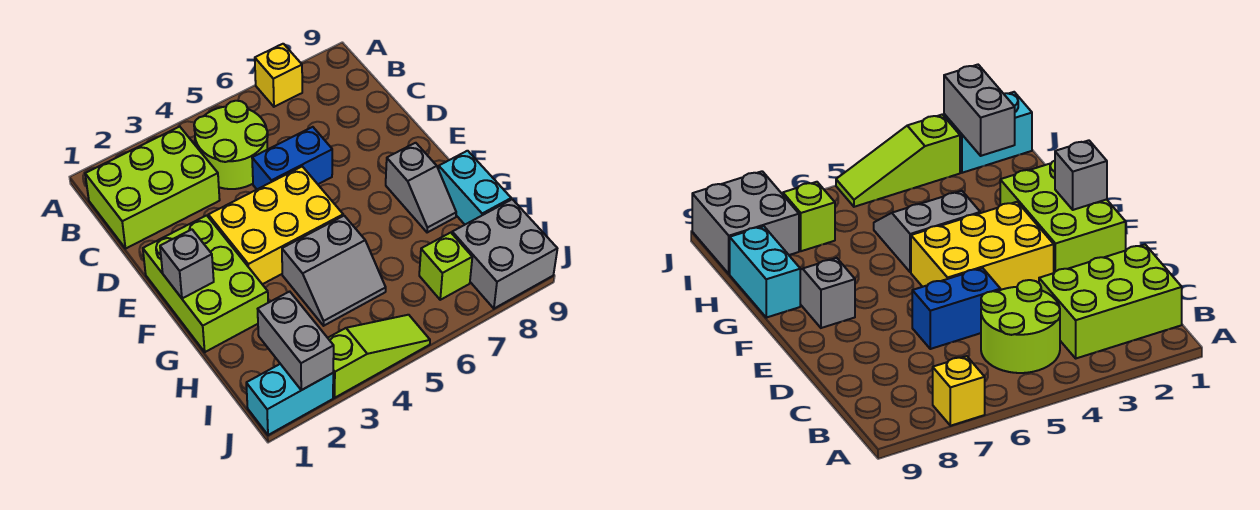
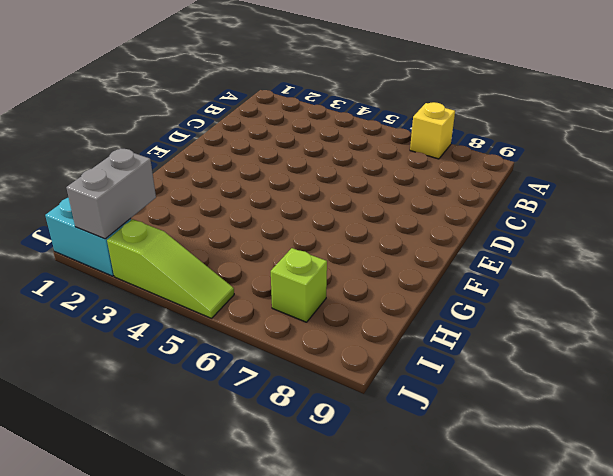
none -> lime 2x3 brick [85,127,220,249]
none -> lime 2x2 round brick [194,101,268,189]
none -> blue 1x2 brick [252,127,332,189]

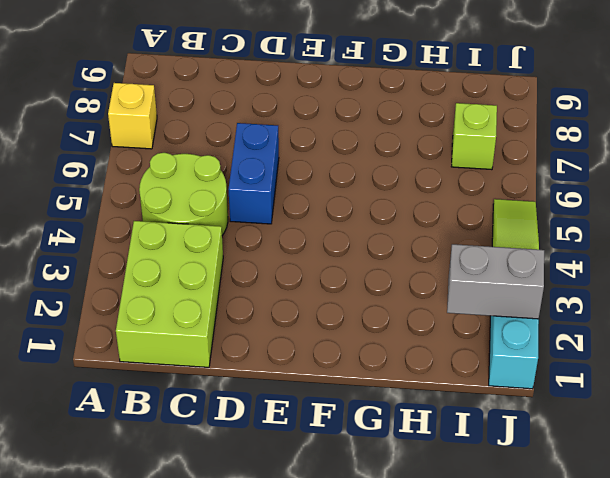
none -> lime 2x3 brick [143,215,268,352]
none -> yellow 2x3 brick [208,167,343,284]
none -> grey 1x2 slope [386,143,456,233]

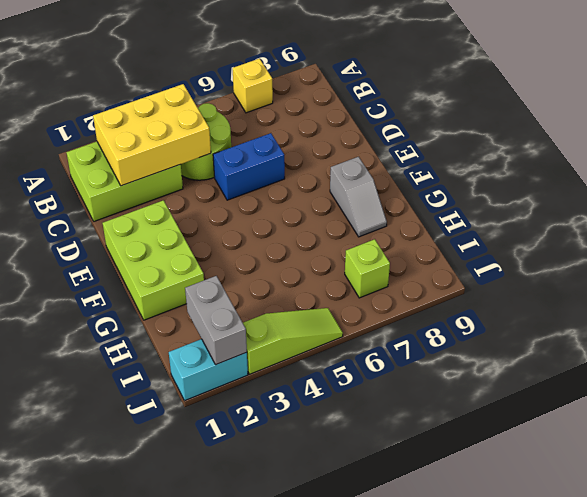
yellow 2x3 brick [93,84,211,186] -> yellow 2x3 brick moved to [208,167,343,284]
none -> grey 2x2 slope [282,216,386,326]
none -> cyan 1x2 brick [439,151,511,224]
none -> grey 2x2 brick [452,199,557,308]

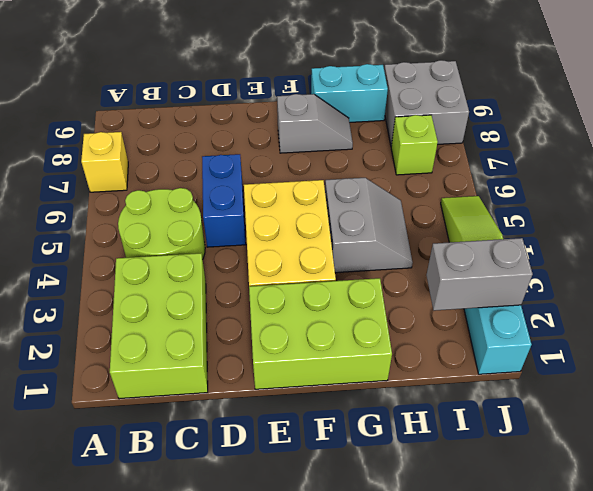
none -> grey 1x1 brick [160,229,214,298]

